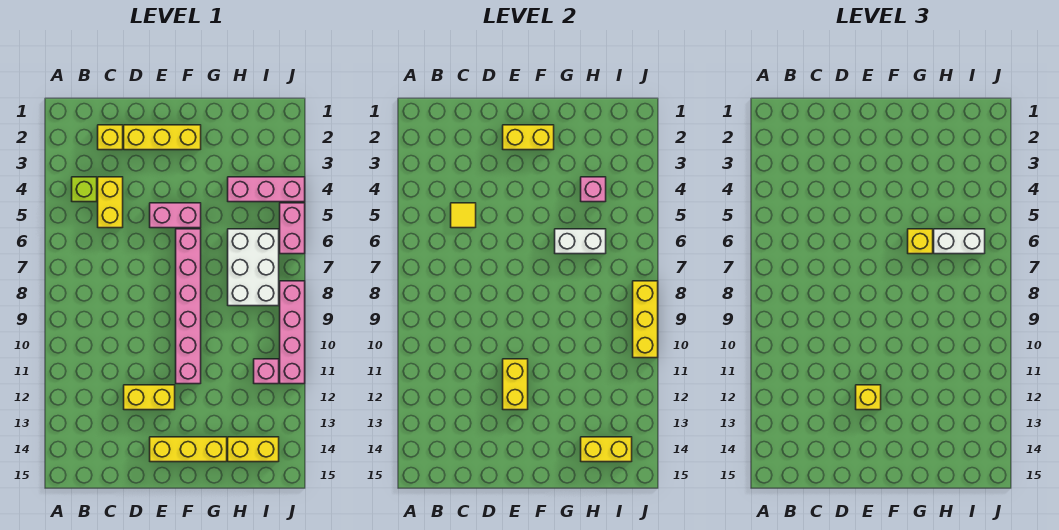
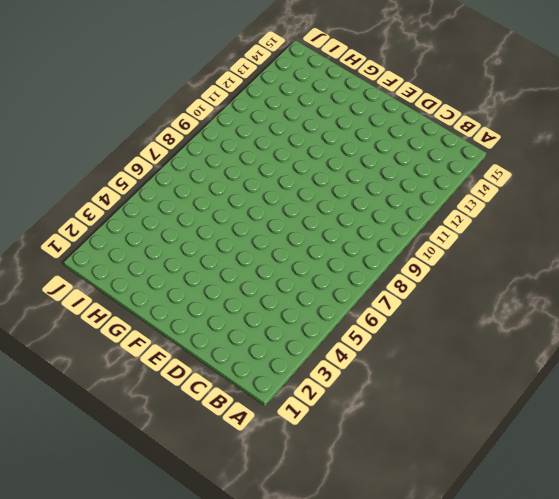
none -> lime 1x1 brick [72,177,97,202]
none -> yellow 1x1 brick [98,125,123,150]
none -> yellow 1x2 brick [98,177,123,228]

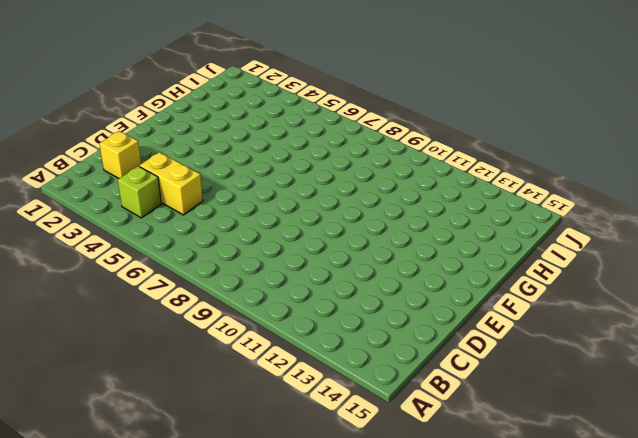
none -> yellow 1x3 brick [124,125,201,150]
none -> yellow 1x2 brick [124,385,175,410]
none -> pink 1x2 brick [150,203,201,228]

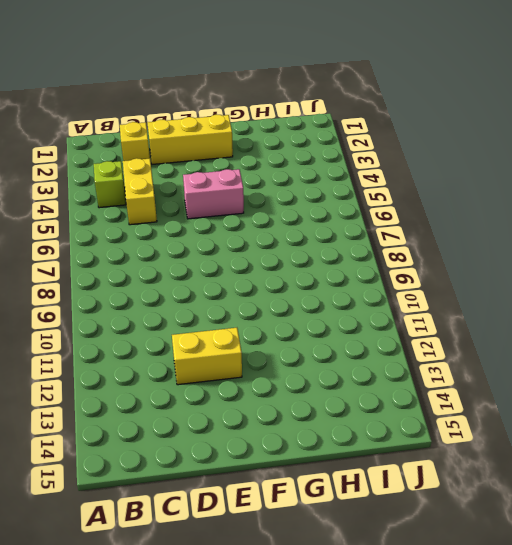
none -> yellow 1x3 brick [150,437,227,462]
none -> pink 1x6 brick [176,229,201,384]
none -> pink 1x3 brick [228,177,305,202]

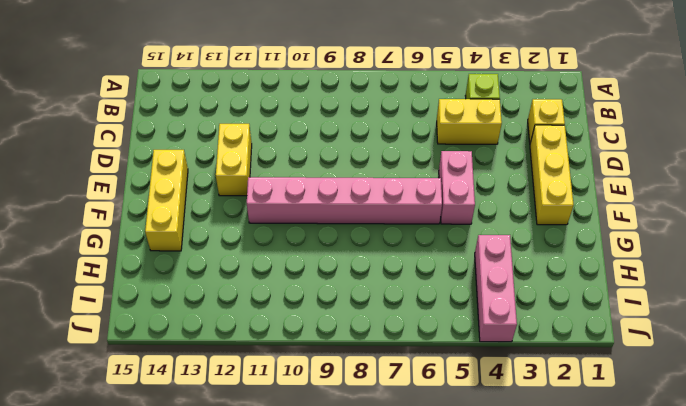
none -> white 2x3 brick [228,229,279,306]
none -> yellow 1x2 brick [228,437,279,462]
none -> pink 1x1 brick [254,359,279,384]

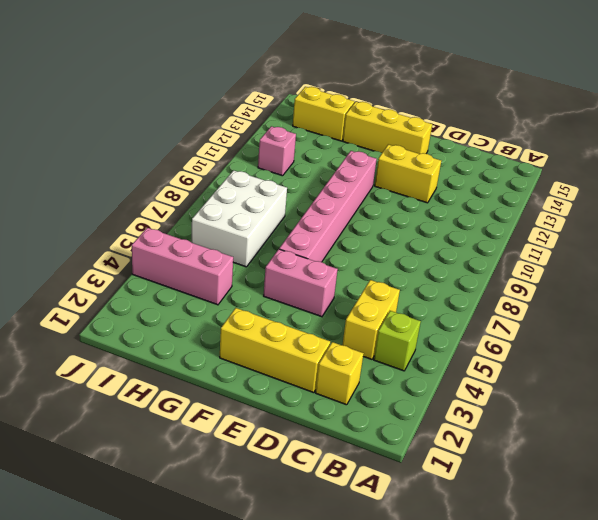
none -> pink 1x2 brick [280,203,305,254]
none -> pink 1x4 brick [280,281,305,384]
none -> yellow 1x1 tile [451,203,476,228]

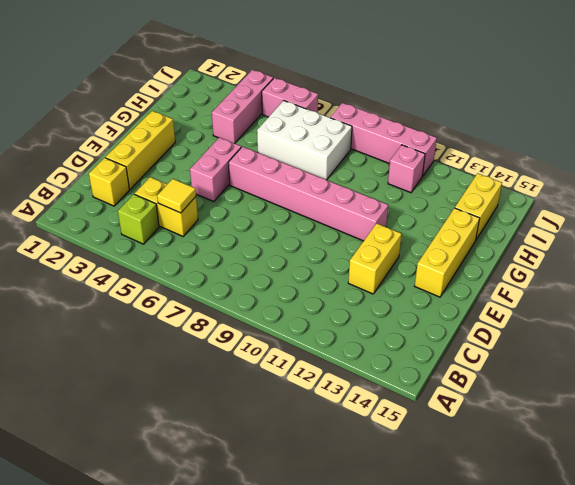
none -> yellow 1x2 brick [503,125,554,150]
none -> yellow 1x2 brick [503,359,528,410]
none -> white 1x2 brick [555,229,606,254]

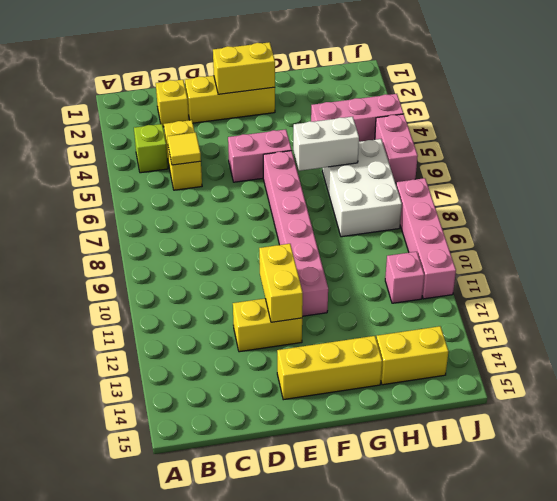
none -> pink 1x1 brick [581,177,606,202]
none -> yellow 1x2 brick [581,437,632,462]
none -> yellow 1x3 brick [633,281,658,358]

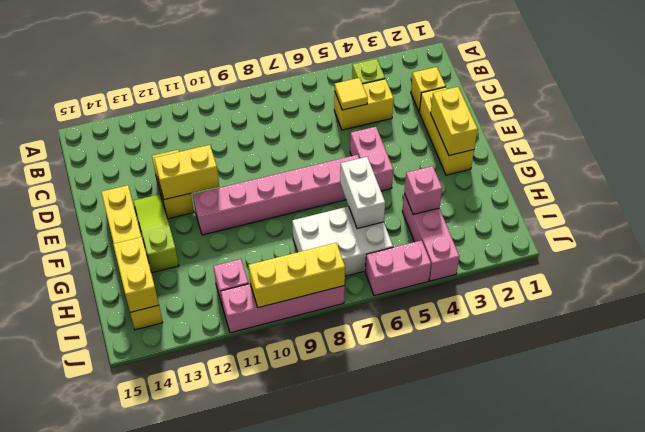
lime 1x3 slope [133,194,179,273] -> none
none -> yellow 1x1 brick [856,385,881,410]
none -> yellow 1x1 brick [908,229,933,254]
none -> white 1x2 brick [934,229,985,254]

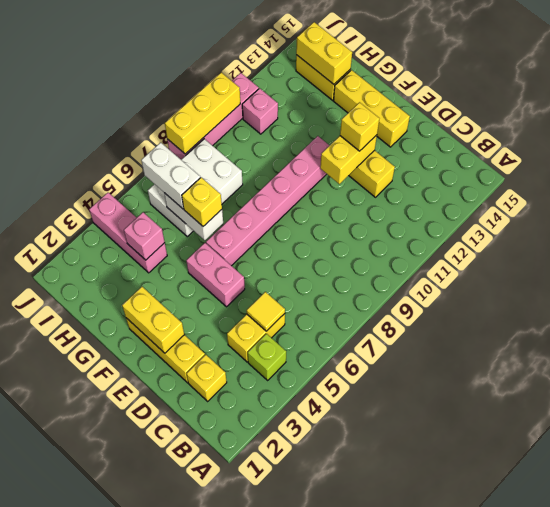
none -> pink 1x2 brick [280,203,305,254]

